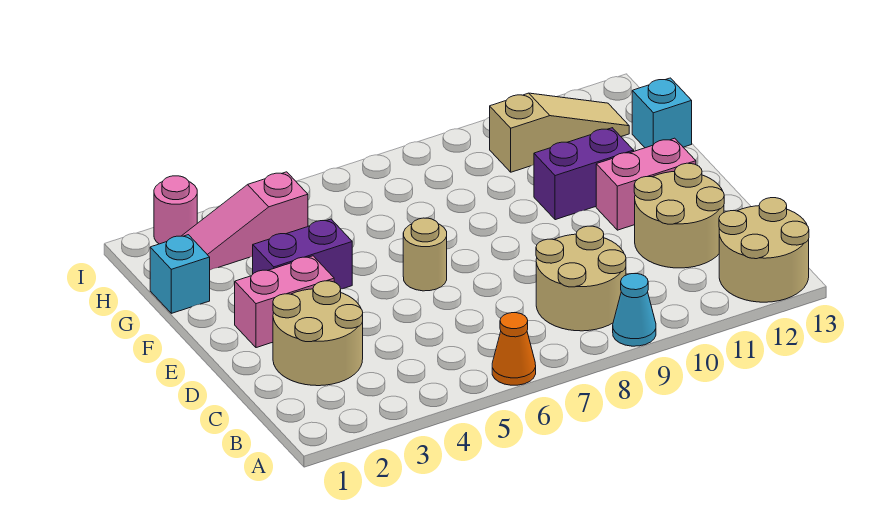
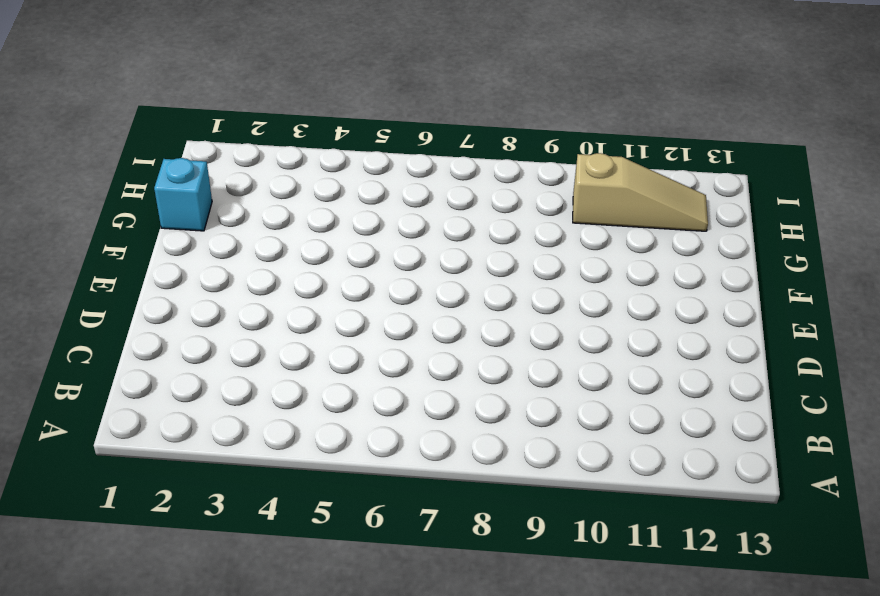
none -> orange 1x1 cone [492,313,536,385]
none -> cyan 1x1 cone [613,274,656,346]
none -> tan 2x2 round brick [719,198,809,302]

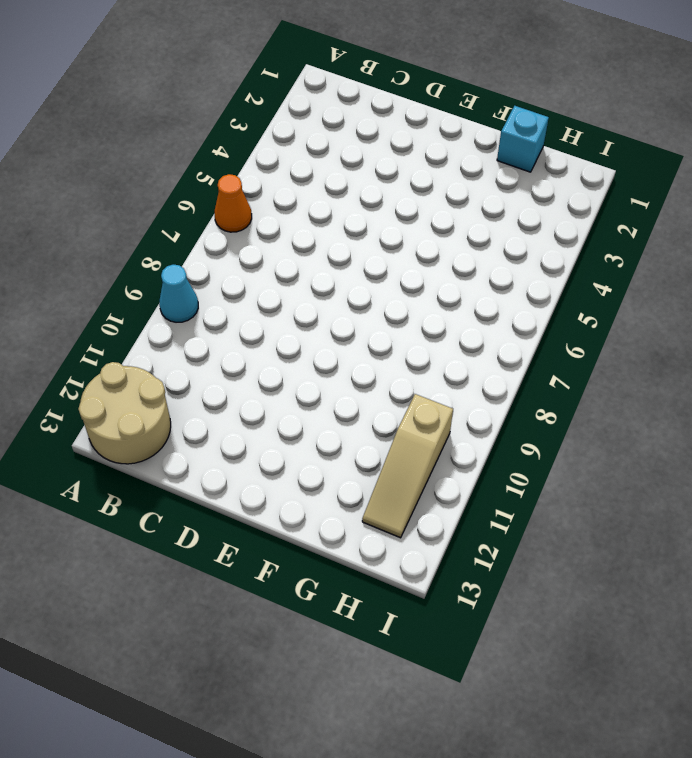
none -> tan 2x2 round brick [536,226,626,331]
none -> tan 2x2 round brick [273,281,363,386]
none -> tan 2x2 round brick [634,163,724,268]

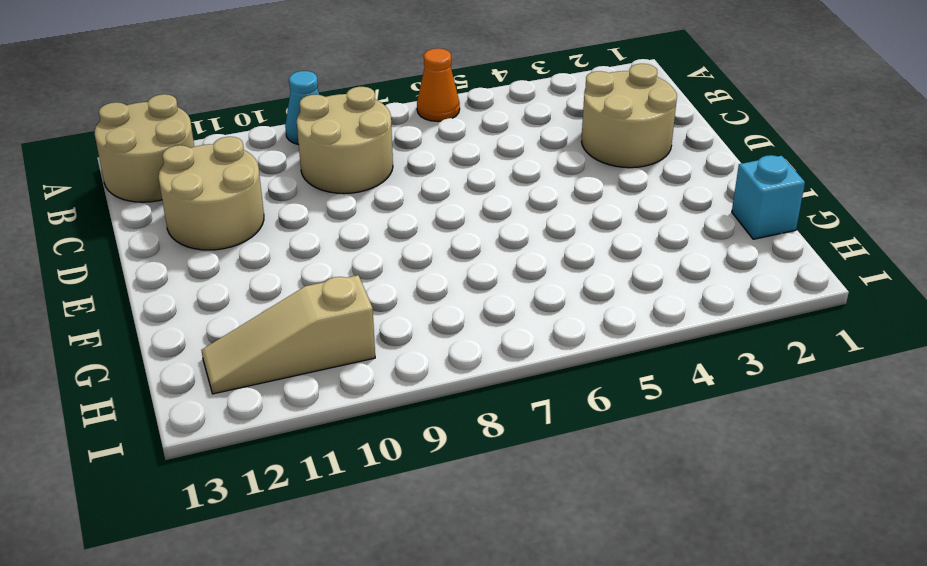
none -> pink 1x2 brick [235,256,334,348]
none -> tan 1x1 round brick [403,218,447,291]
none -> pink 1x2 brick [596,138,696,230]

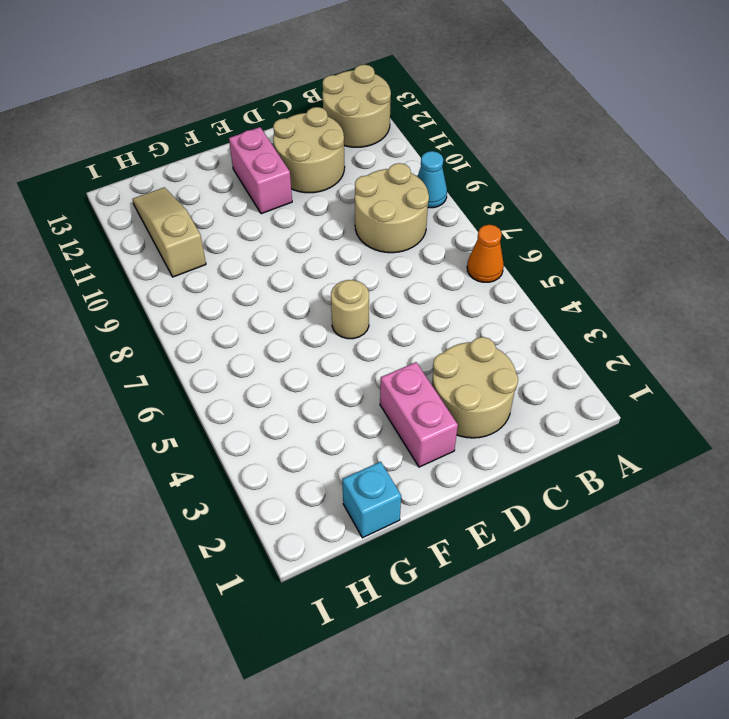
none -> purple 1x2 brick [253,219,352,289]
none -> purple 1x2 brick [534,128,634,220]
none -> cyan 1x1 brick [632,78,692,148]

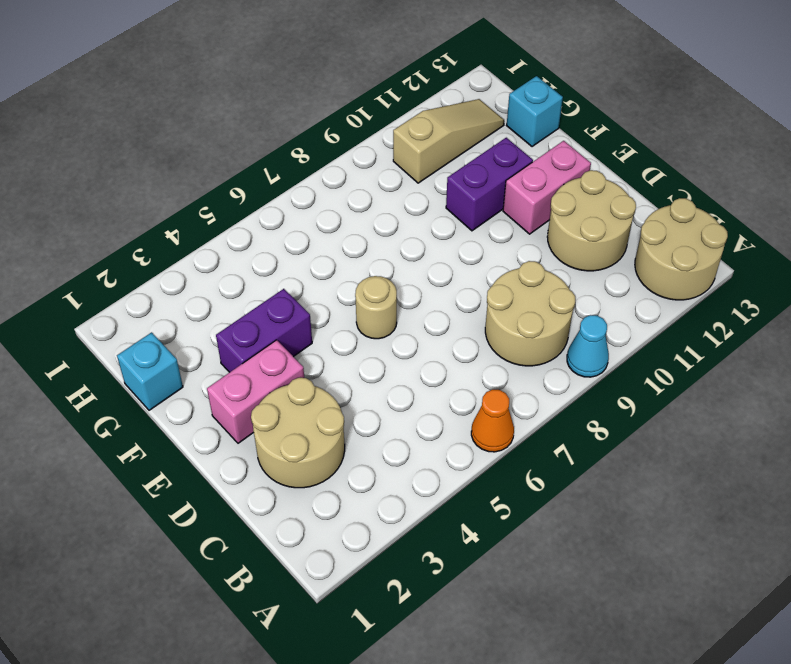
none -> pink 1x3 slope [182,172,308,270]
none -> pink 1x1 round brick [154,176,197,244]

